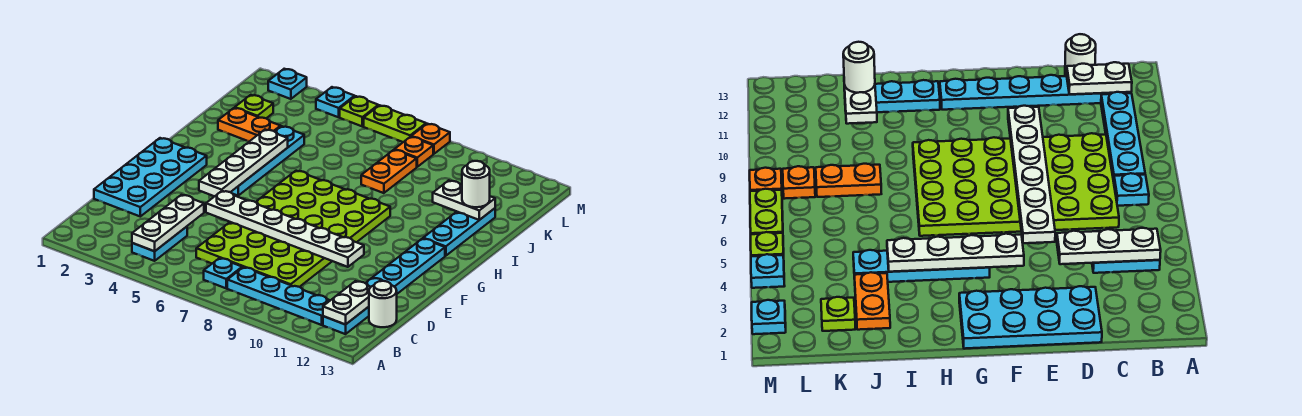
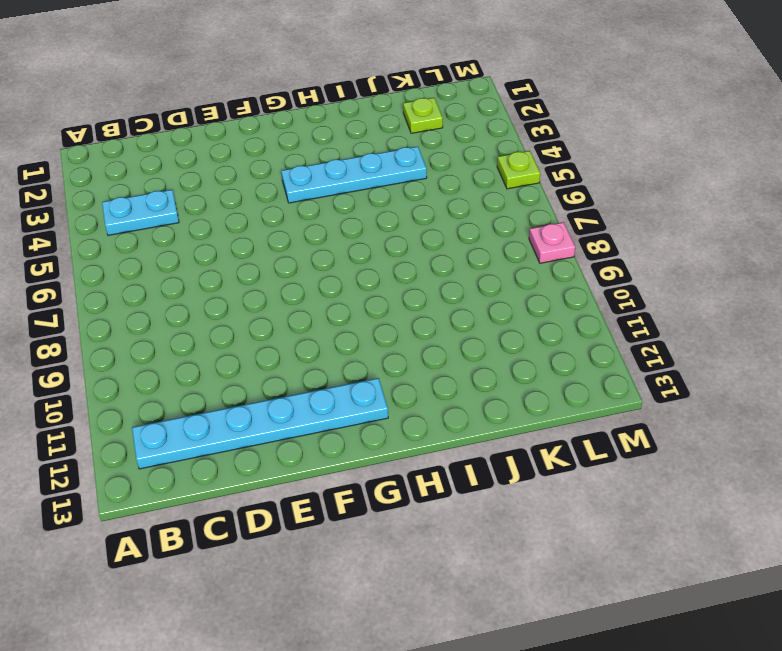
pink 1x1 plate [529,222,575,263] -> orange 1x1 plate [411,124,450,154]
none -> cyan 1x1 plate [204,258,242,288]
none -> cyan 1x4 plate [227,267,330,325]
none -> lime 4x6 plate [196,171,390,287]

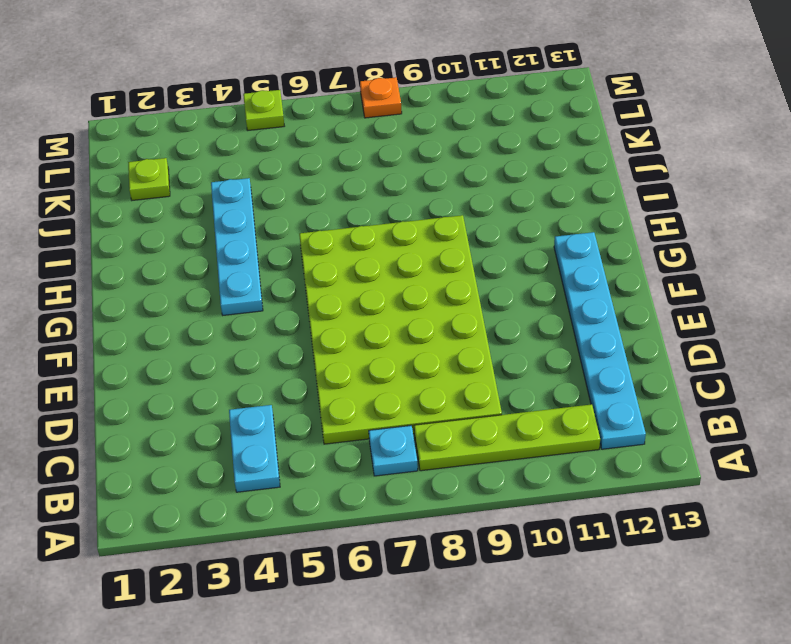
lime 1x4 plate [414,404,600,471] -> cyan 1x4 plate [227,267,330,325]
none -> white 1x1 round brick [369,281,397,327]
none -> cyan 2x4 plate [94,138,207,216]
none -> cyan 1x3 plate [423,208,495,256]

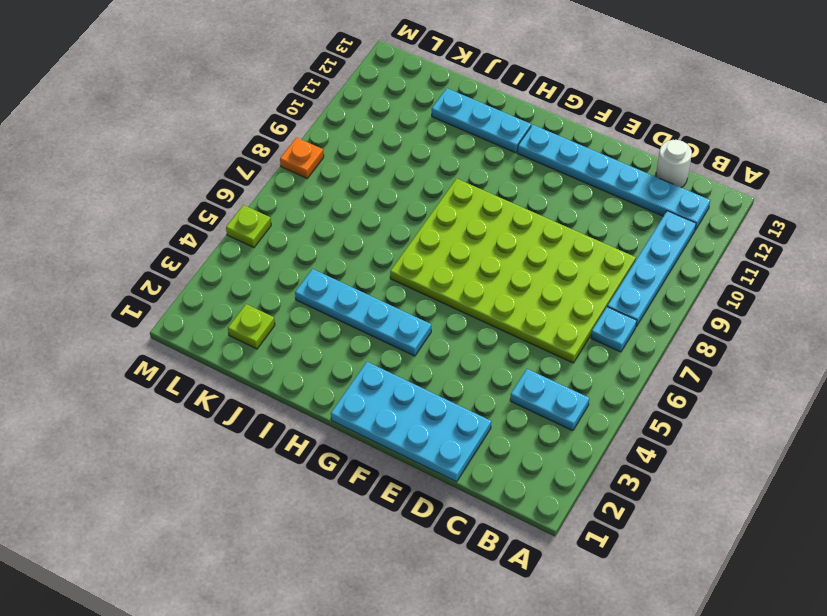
none -> orange 1x2 plate [218,108,281,141]
none -> orange 1x2 plate [361,150,417,193]
none -> orange 1x1 plate [395,137,433,167]

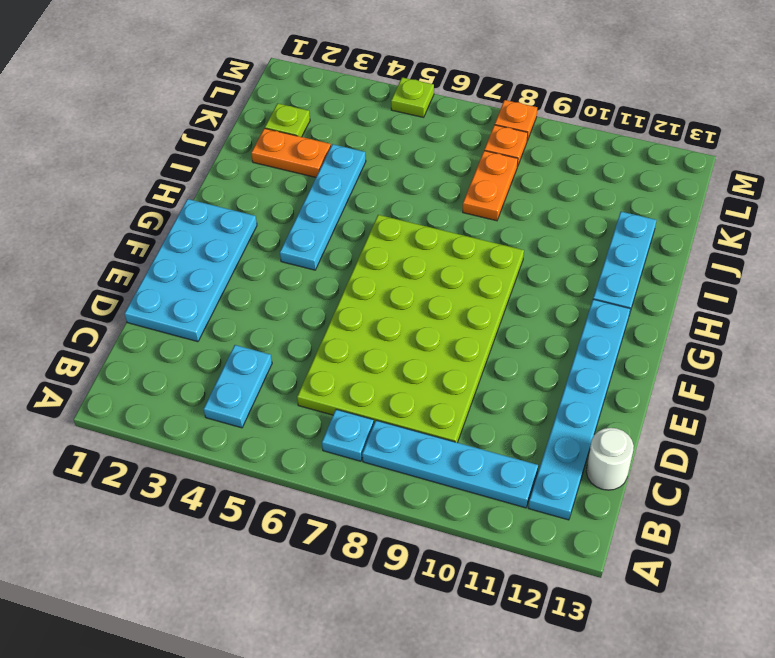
none -> cyan 1x1 plate [268,69,307,99]
none -> cyan 1x1 plate [316,87,355,117]
none -> lime 1x2 plate [364,105,426,142]

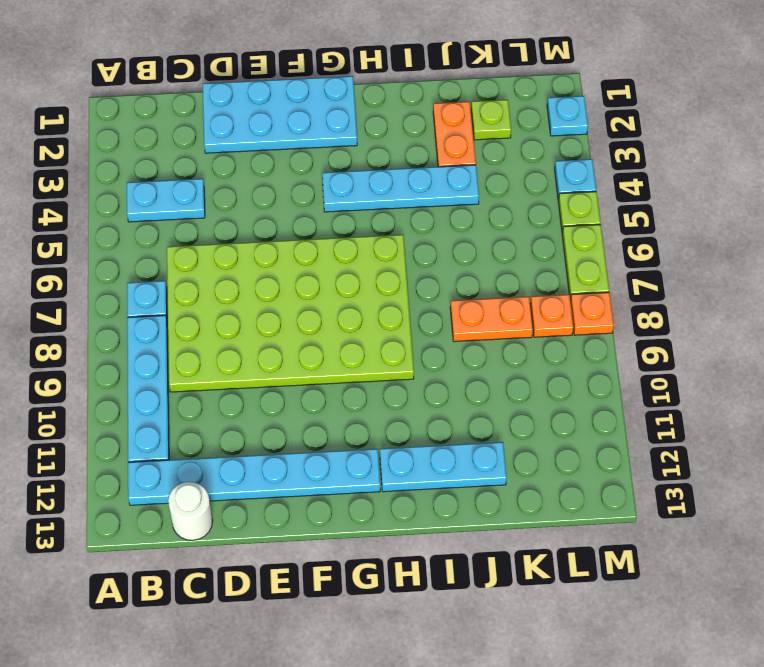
none -> white 1x3 plate [132,195,204,251]
none -> white 1x2 plate [323,281,371,325]
none -> white 1x6 plate [206,191,364,267]

